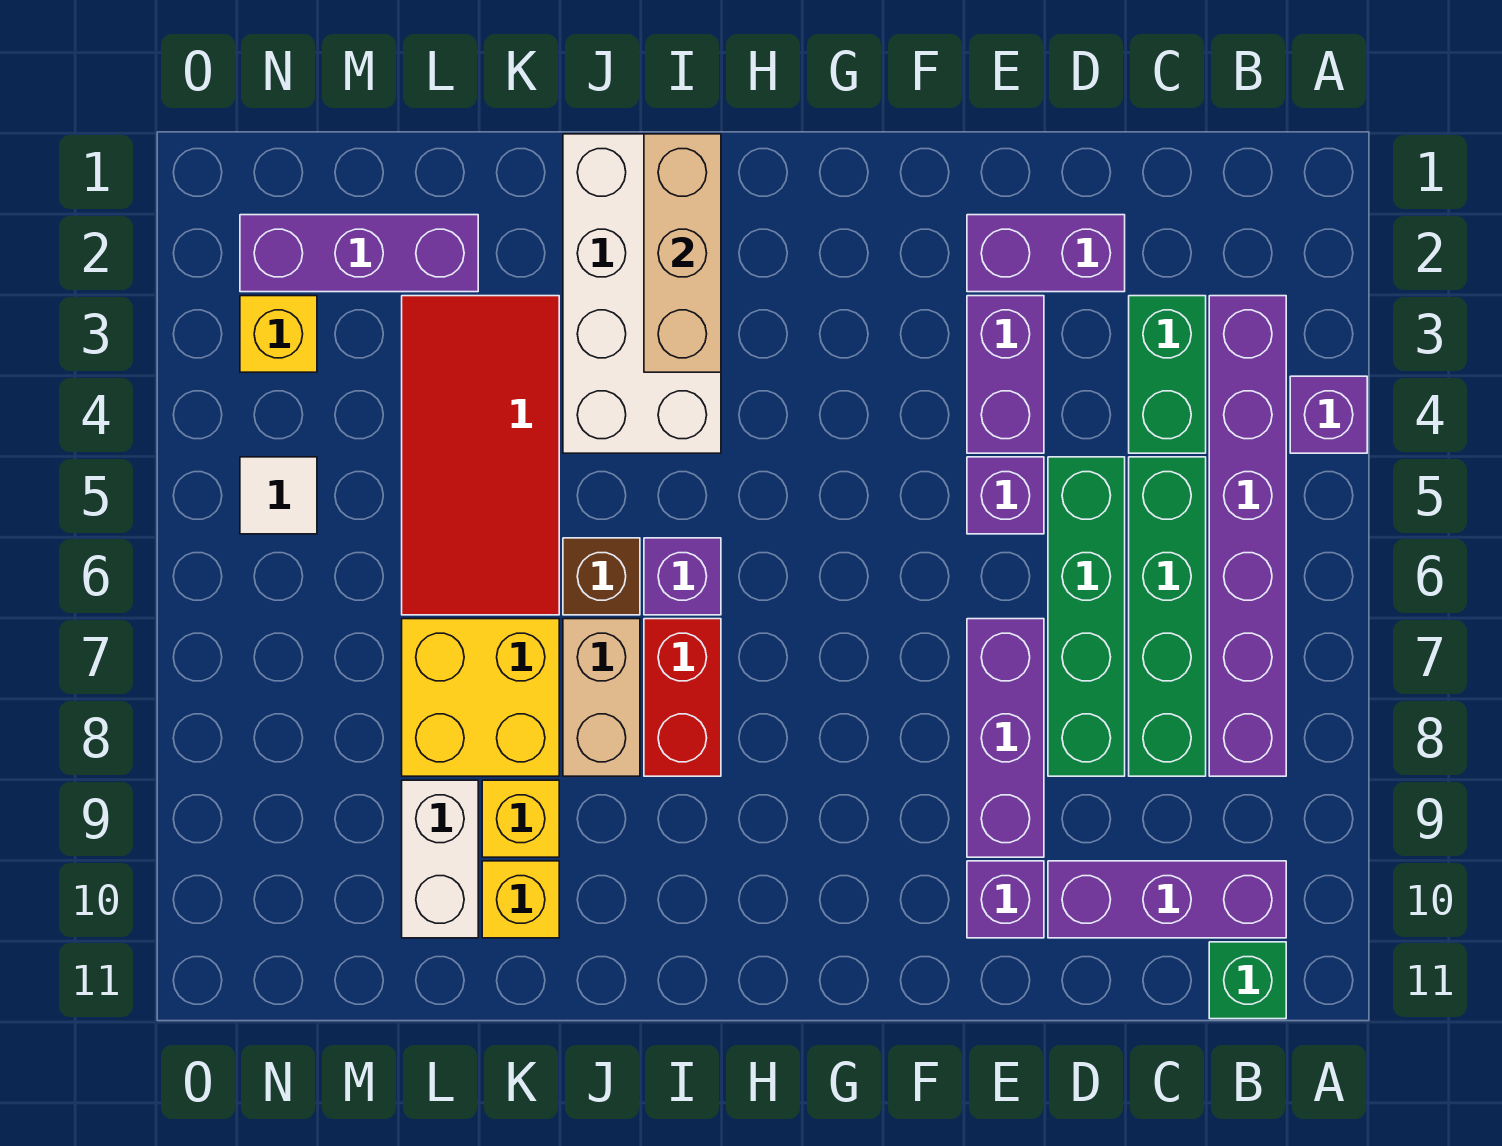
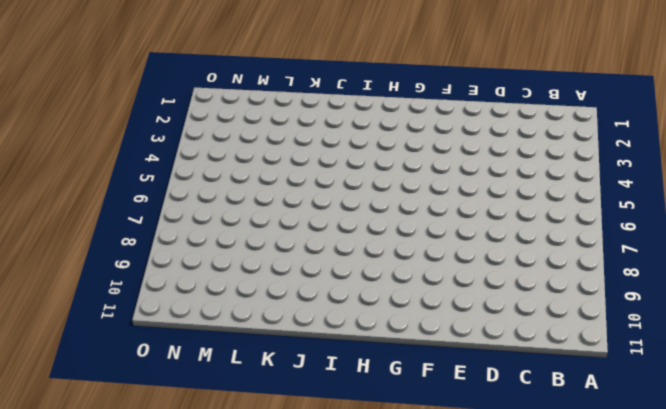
none -> purple 1x1 brick [1290,376,1367,453]
none -> purple 1x6 brick [1209,296,1286,776]
none -> purple 1x3 brick [1048,861,1286,938]

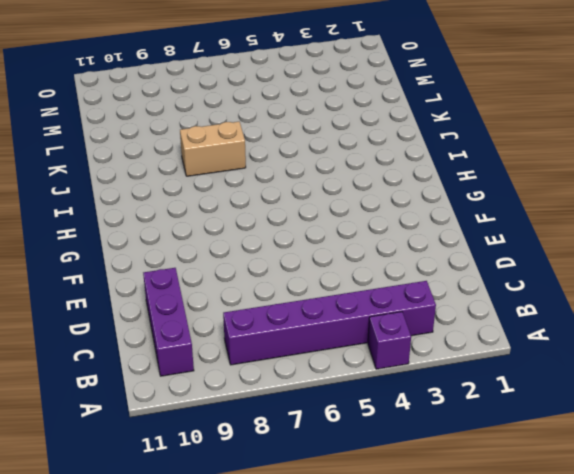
none -> green 1x1 brick [1209,942,1286,1019]
none -> green 1x2 brick [1129,296,1206,453]
none -> green 1x4 brick [1129,457,1206,776]

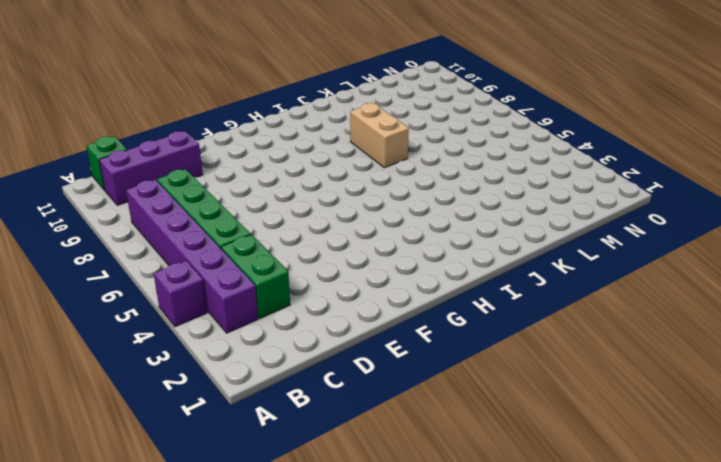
none -> purple 1x2 brick [967,215,1125,292]
none -> green 1x4 brick [1048,457,1125,776]
none -> purple 1x2 brick [967,296,1044,453]

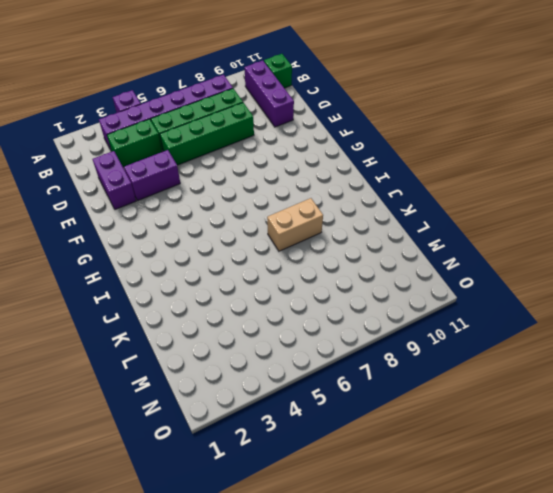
none -> purple 1x1 brick [967,457,1044,534]
none -> purple 1x3 brick [967,619,1044,857]
none -> purple 1x1 brick [967,861,1044,938]

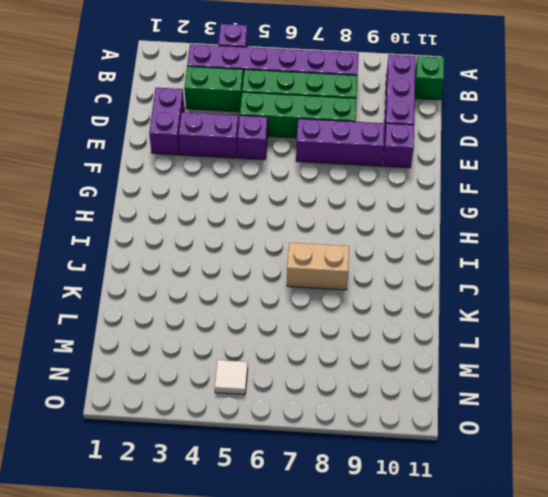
none -> white 2x4 brick [563,134,721,453]
none -> purple 1x1 brick [644,538,721,615]
none -> red 1x2 brick [644,619,721,776]

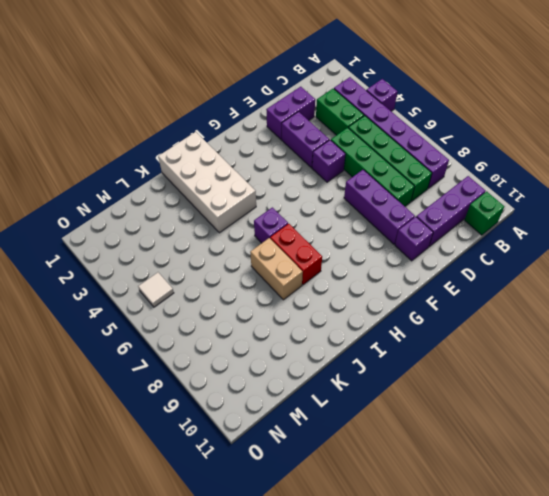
none -> brown 1x1 brick [563,538,640,615]
none -> red 2x4 tile [402,296,559,615]
none -> yellow 2x2 brick [402,619,559,776]

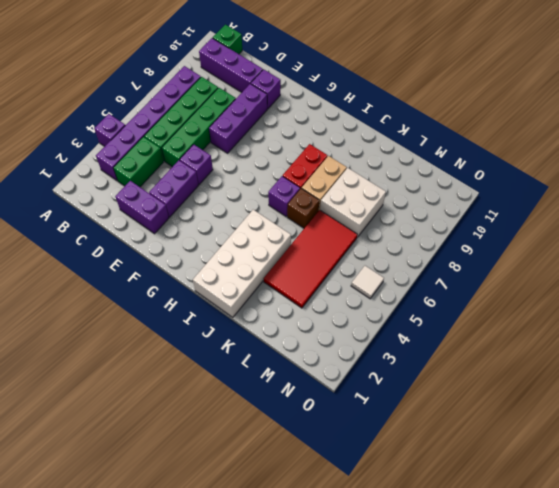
white 2x2 brick [320,168,386,237] -> yellow 2x2 brick [402,619,559,776]
none -> yellow 1x1 brick [482,780,559,857]
none -> yellow 1x1 brick [482,861,559,938]
none -> purple 1x3 brick [240,215,478,292]

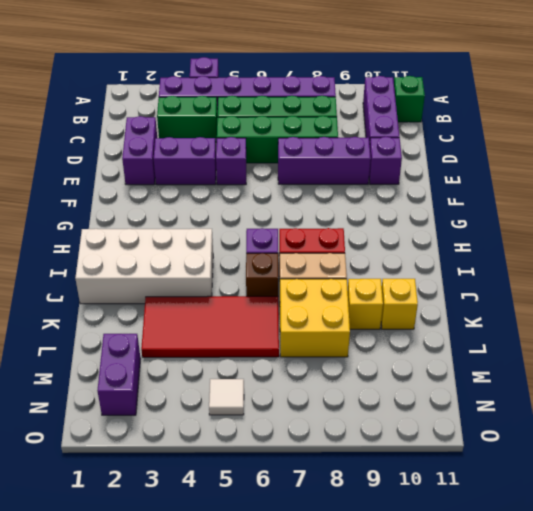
purple 1x2 brick [97,334,141,415] -> purple 1x3 brick [240,215,478,292]
none -> white 1x2 brick [402,780,478,938]
none -> yellow 1x1 brick [240,296,317,372]
none -> tan 1x3 brick [644,134,721,372]

